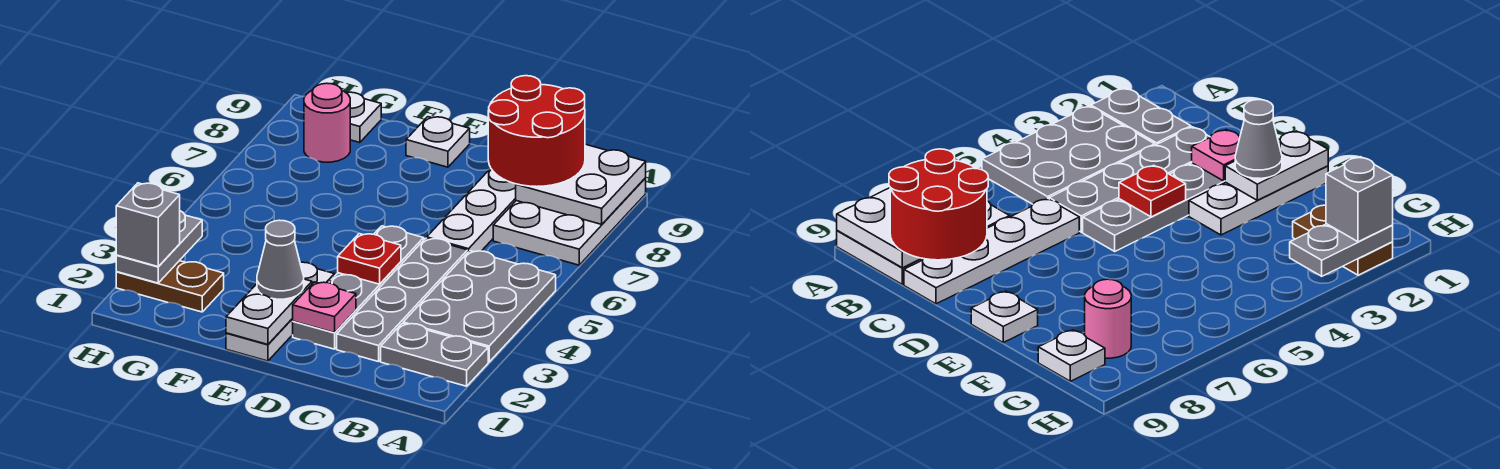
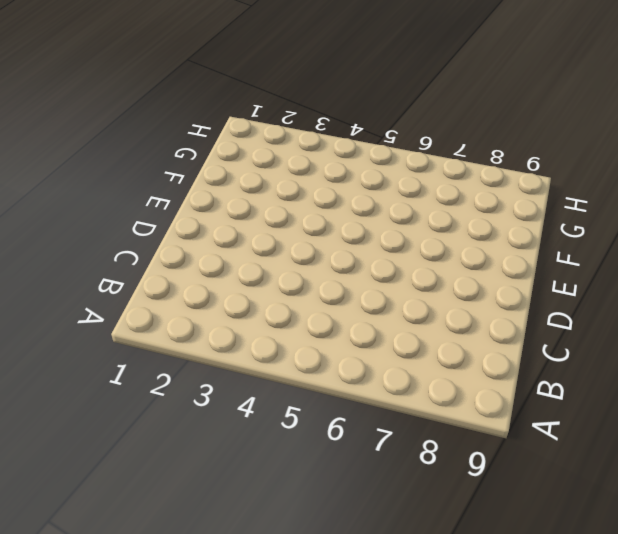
none -> grey 1x2 plate [381,323,488,386]
none -> grey 2x3 plate [403,251,556,362]
none -> white 2x3 plate [493,178,646,265]

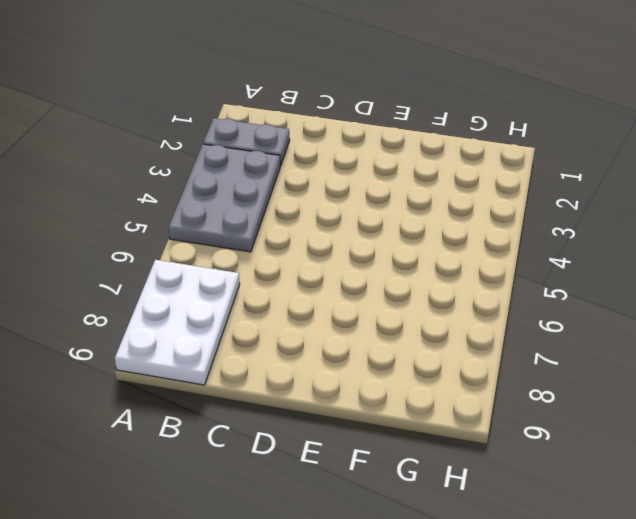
none -> grey 1x4 plate [337,238,468,362]
none -> white 1x4 plate [427,168,516,252]
none -> grey 1x4 plate [293,226,424,349]

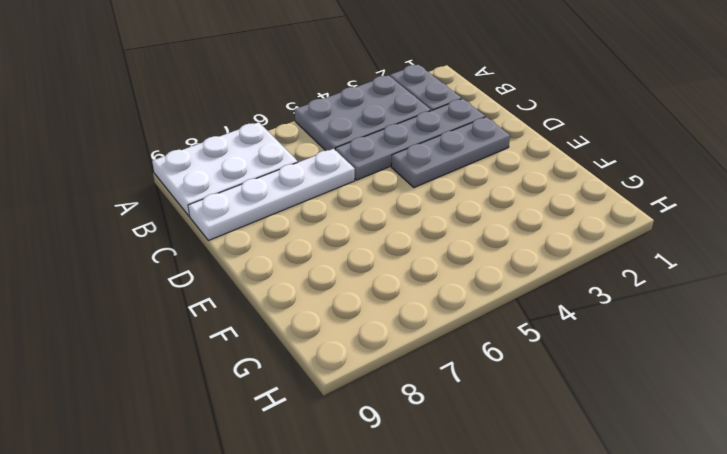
grey 1x3 plate [391,117,510,187] -> grey 1x4 plate [293,226,424,349]
none -> white 1x3 plate [226,262,334,361]
none -> white 1x1 plate [406,117,470,167]
none -> brown 1x2 plate [116,261,224,312]

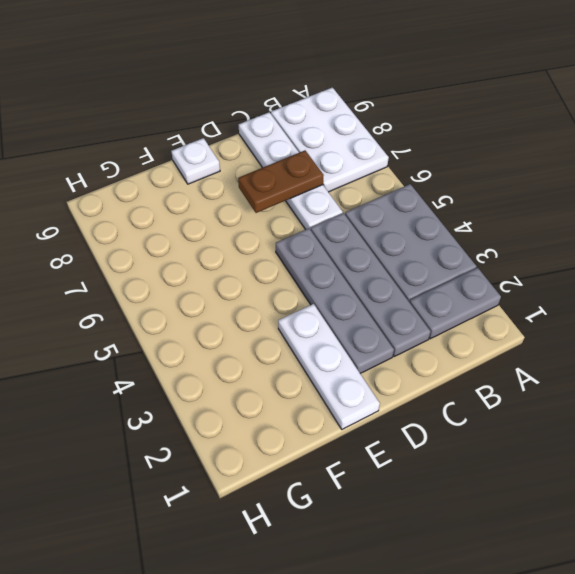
brown 1x2 plate [238,150,324,213] -> brown 1x2 plate moved to [116,261,224,312]
none -> pink 1x1 round brick [304,83,350,162]
none -> white 1x1 plate [347,92,381,143]
none -> white 2x2 plate [516,144,646,224]

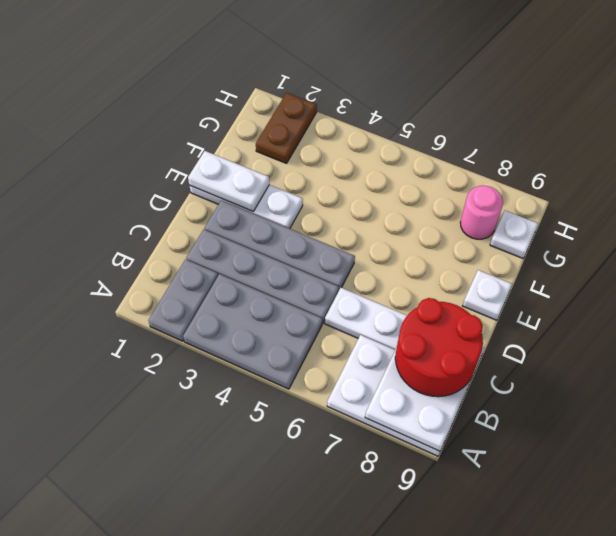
none -> pink 1x1 plate [292,282,356,333]
none -> red 1x1 plate [338,234,401,284]
none -> grey 1x2 plate [116,211,202,283]

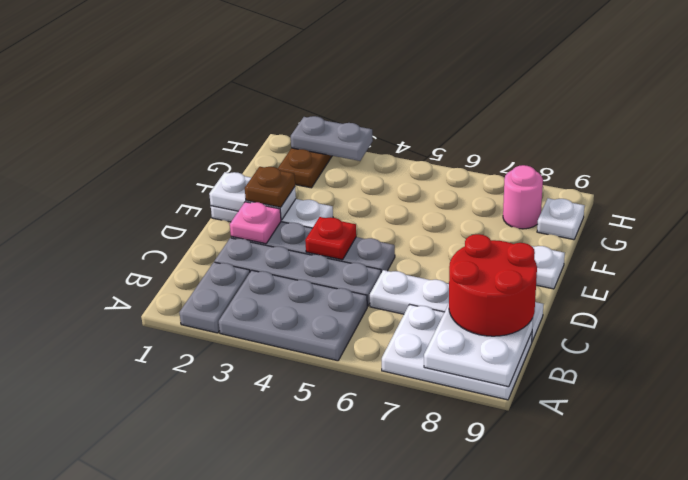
brown 1x1 plate [245,167,295,207] -> grey 1x1 cone [257,220,304,299]
none -> grey 1x1 brick [116,183,180,267]

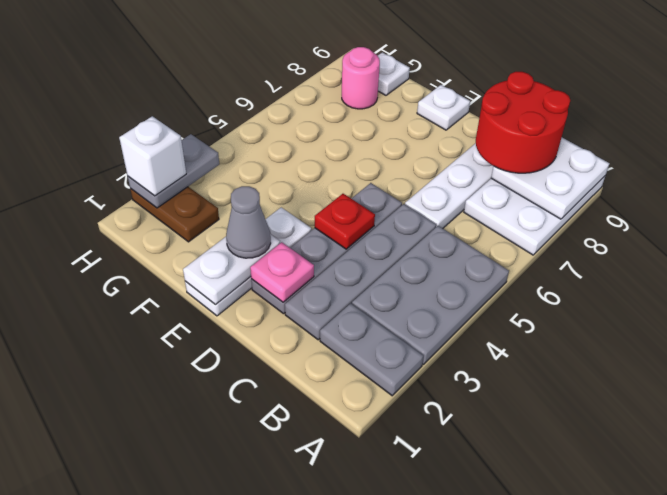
white 1x1 brick [119,116,186,196] -> grey 1x1 brick [116,183,180,267]

